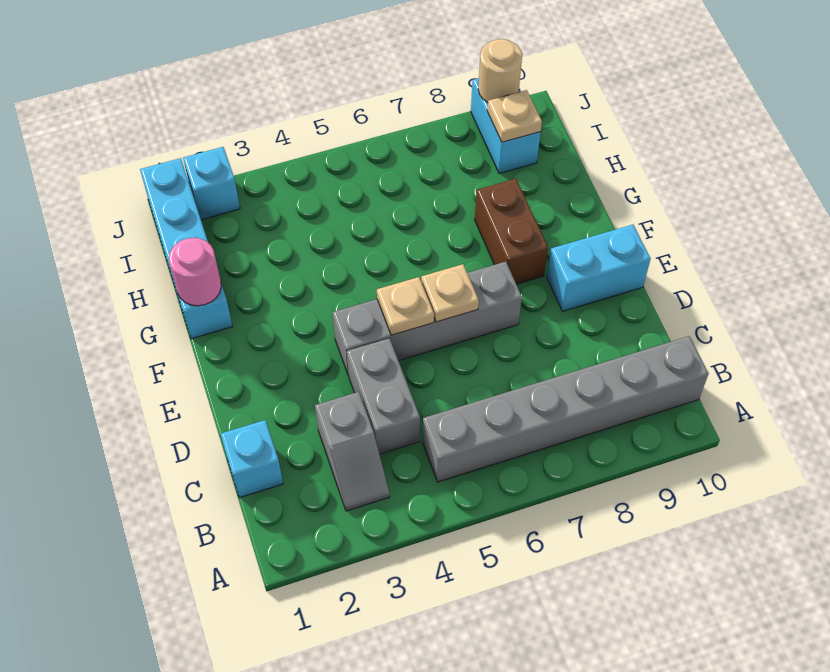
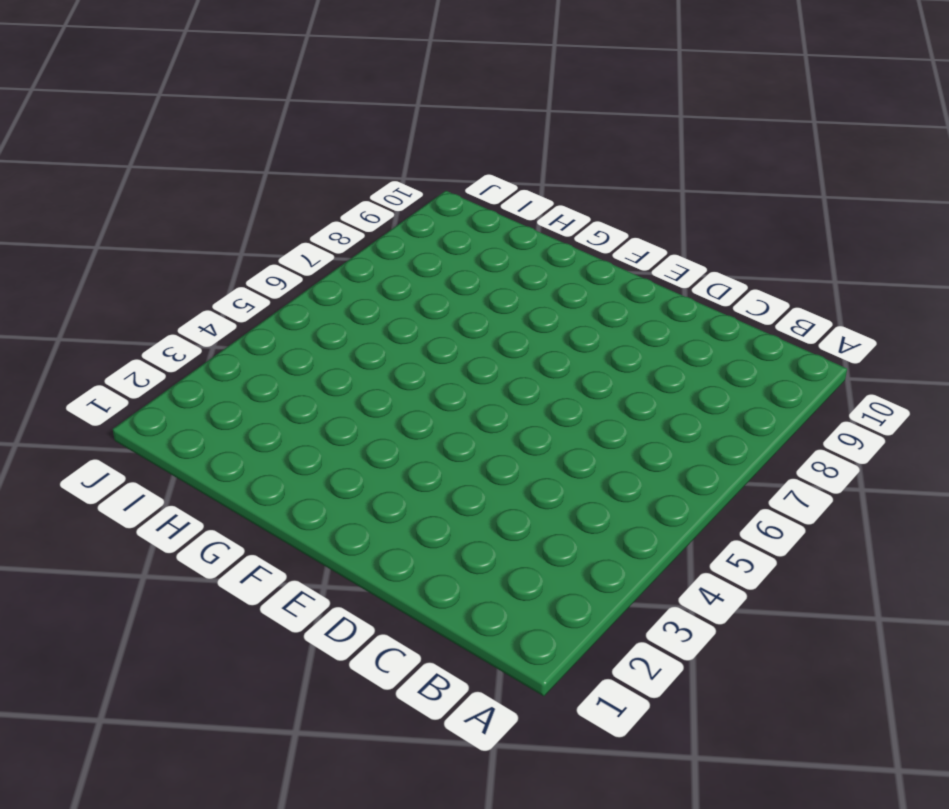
none -> grey 1x2 slope [315,392,390,511]
none -> grey 1x6 brick [423,336,709,482]
none -> cyan 1x1 brick [221,420,283,498]

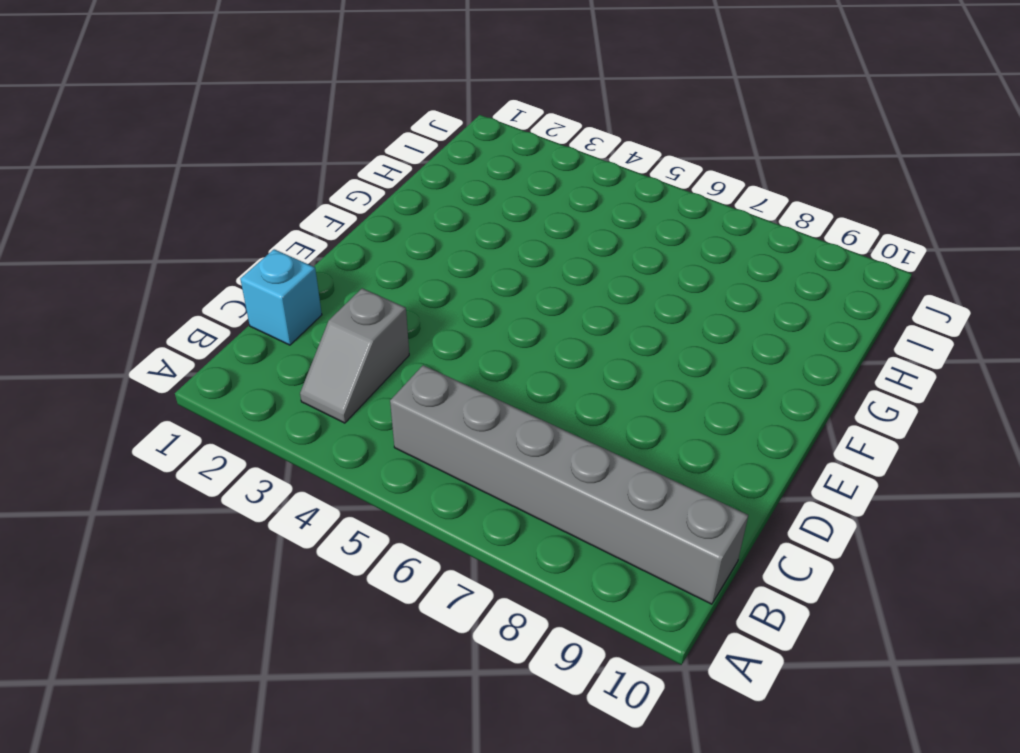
none -> grey 1x2 brick [347,338,420,454]
none -> grey 1x4 brick [332,262,522,376]
none -> cyan 1x2 brick [547,225,650,311]

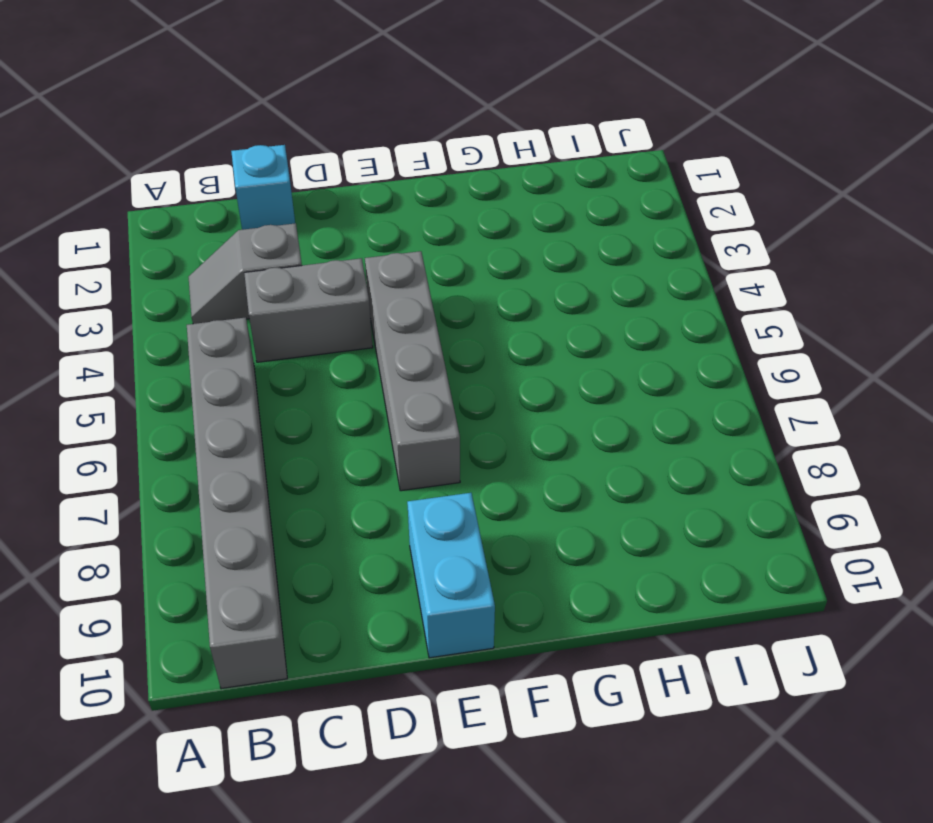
none -> brown 1x2 brick [475,179,548,284]
none -> cyan 1x4 brick [140,158,233,339]
none -> cyan 1x2 brick [471,78,541,174]

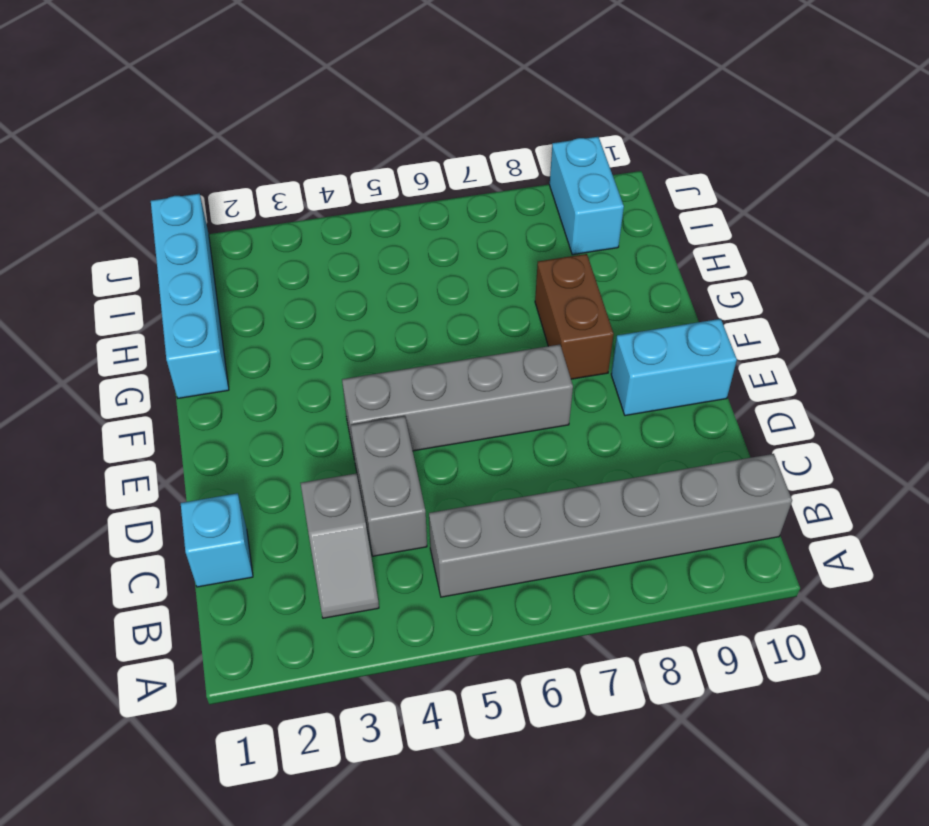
none -> cyan 1x1 brick [183,147,240,220]
none -> tan 1x1 plate [377,277,434,335]
none -> tan 1x1 plate [421,264,479,322]

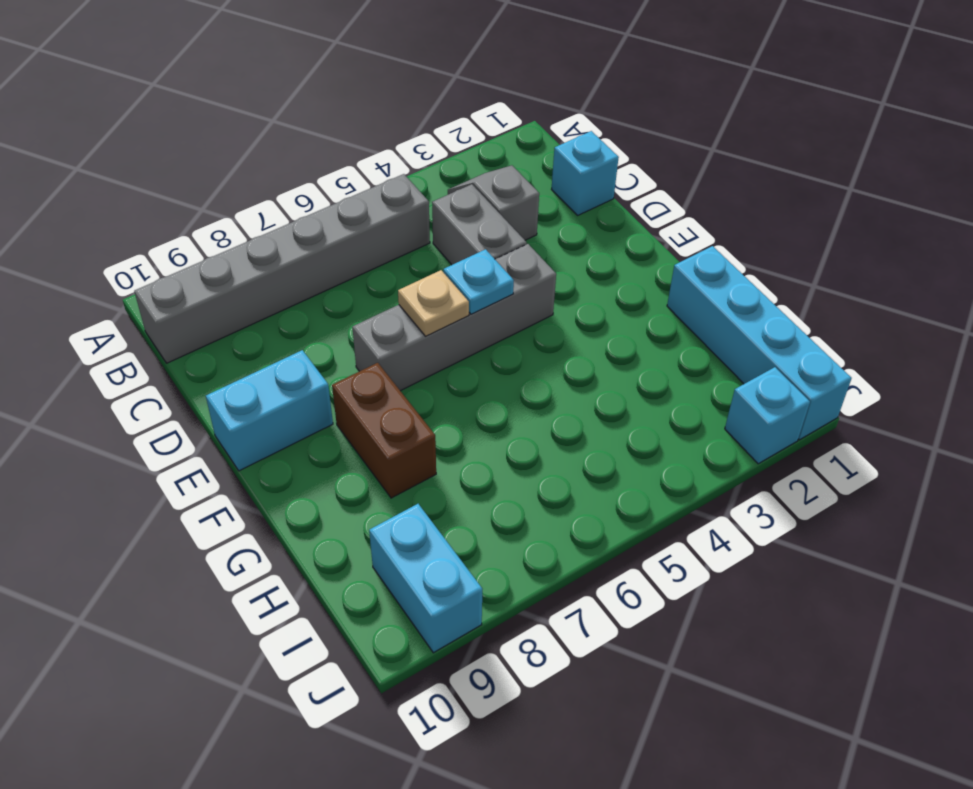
cyan 1x1 plate [443,249,514,314] -> tan 1x1 plate [377,277,434,335]
none -> pink 1x1 round brick [169,238,221,306]
none -> tan 1x1 plate [487,90,542,142]
none -> tan 1x1 round brick [478,39,522,102]

